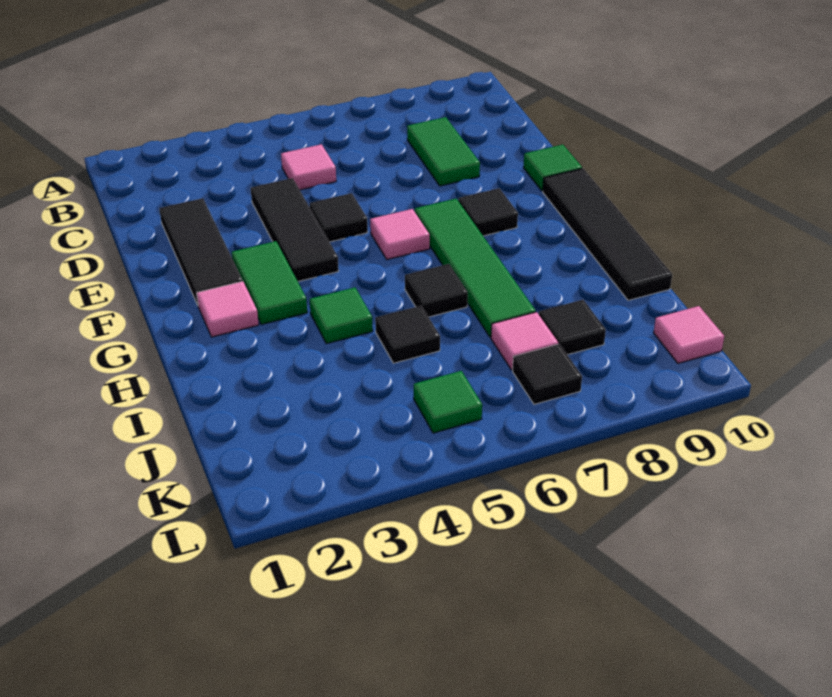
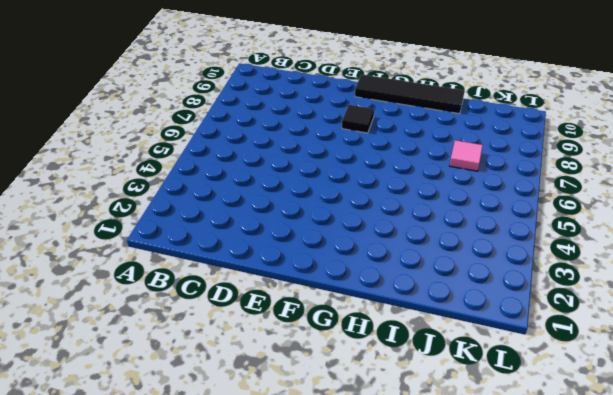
none -> pink 1x1 tile [281,144,336,190]
none -> green 1x2 tile [407,117,480,186]
none -> black 1x3 tile [159,198,243,305]

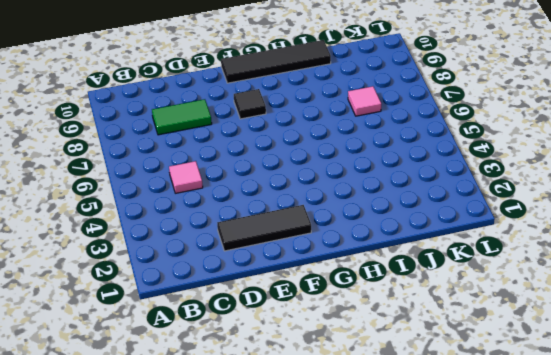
none -> black 1x3 tile [251,178,339,281]
none -> black 1x1 tile [310,193,368,242]
none -> green 1x1 tile [523,145,582,191]

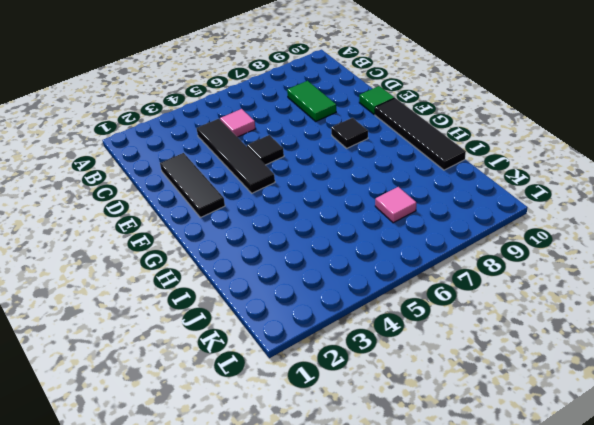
black 1x4 tile [197,119,275,193] -> black 1x3 tile [251,178,339,281]
none -> green 1x2 tile [232,241,307,325]
none -> pink 1x1 tile [370,209,430,260]
none -> green 1x4 tile [415,199,536,337]

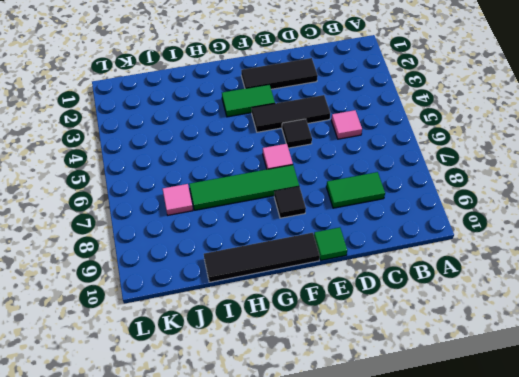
none -> pink 1x1 tile [197,281,259,337]
none -> green 1x1 tile [310,287,373,344]
none -> black 1x1 tile [405,264,468,317]

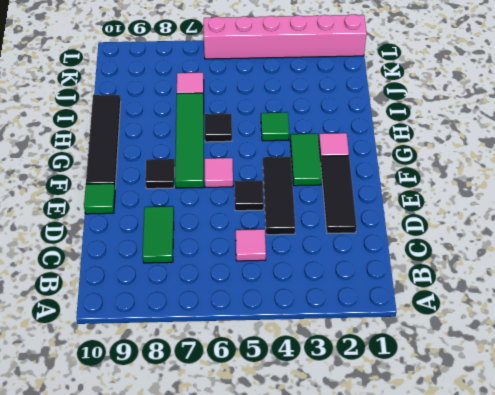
pink 1x6 brick [204,14,367,59] -> none
none -> black 1x1 tile [375,306,440,363]
none -> black 1x1 tile [539,300,606,355]
none -> green 1x1 tile [414,371,482,433]

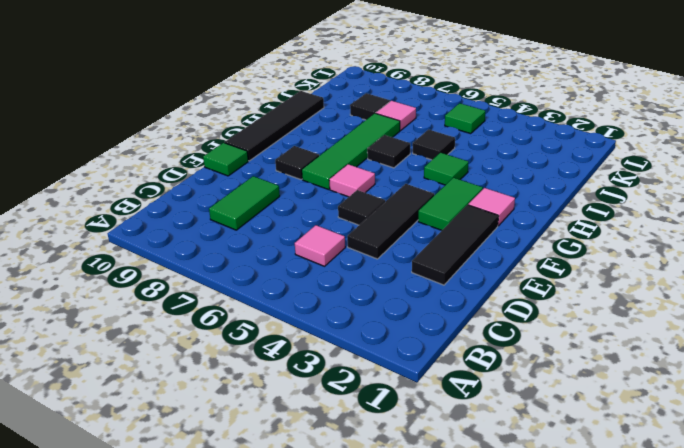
none -> black 1x1 tile [513,344,582,404]
none -> pink 1x1 tile [654,306,724,363]

